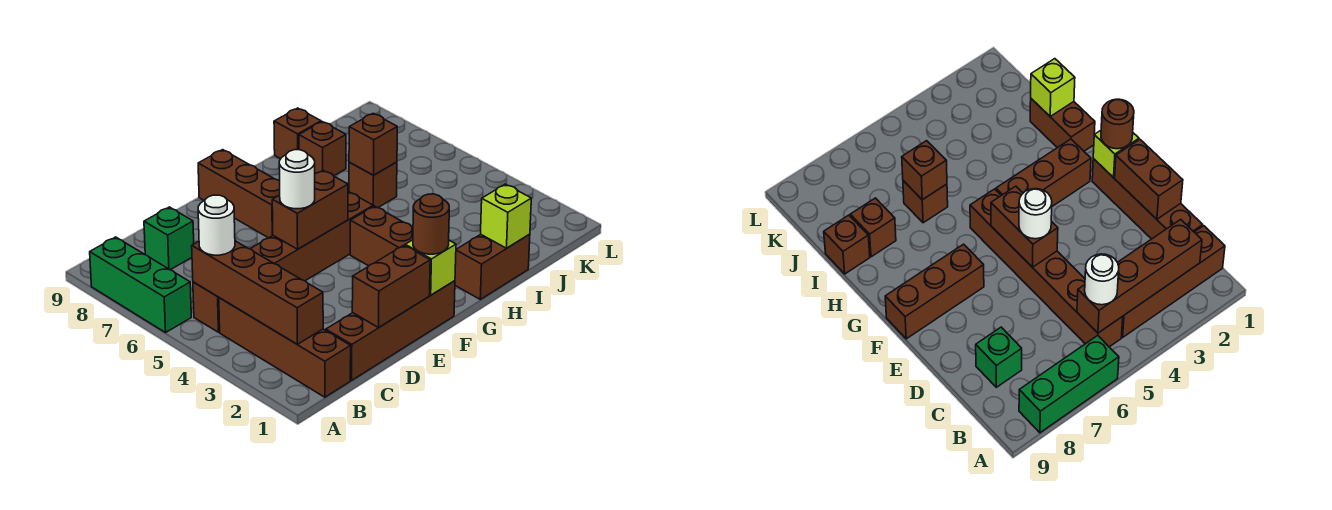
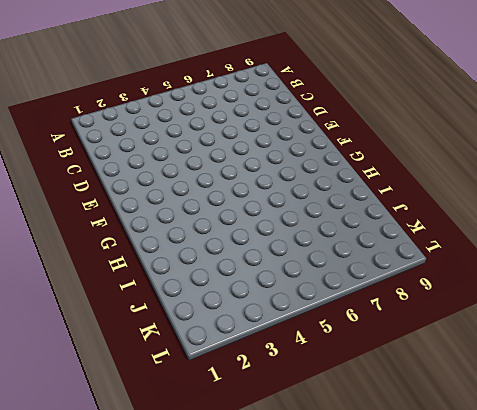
none -> green 1x3 brick [90,237,191,333]
none -> brown 1x4 brick [219,298,351,397]
none -> brown 1x6 brick [193,192,373,332]

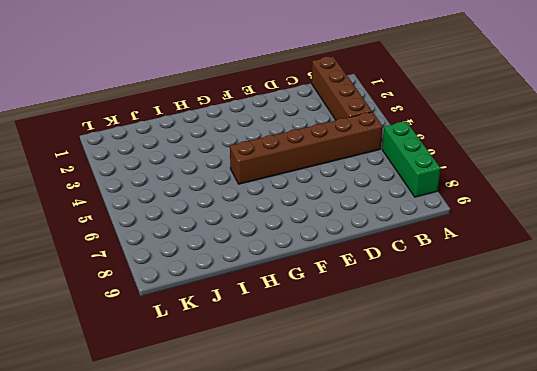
none -> brown 1x4 brick [326,281,455,380]
none -> green 1x1 brick [144,207,194,270]
none -> brown 1x3 brick [198,150,280,238]

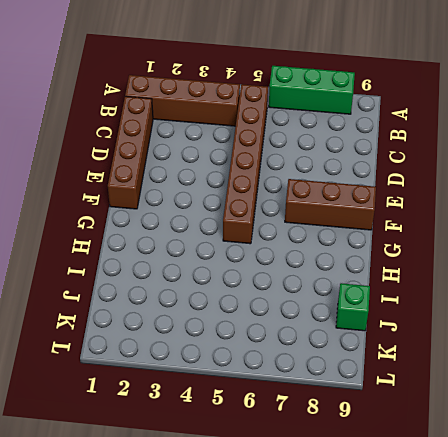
green 1x1 brick [336,283,370,331] -> green 1x1 brick moved to [144,207,194,270]
none -> brown 1x3 brick [350,206,413,266]
none -> brown 1x2 brick [455,234,530,299]
none -> brown 1x1 brick [349,162,397,208]

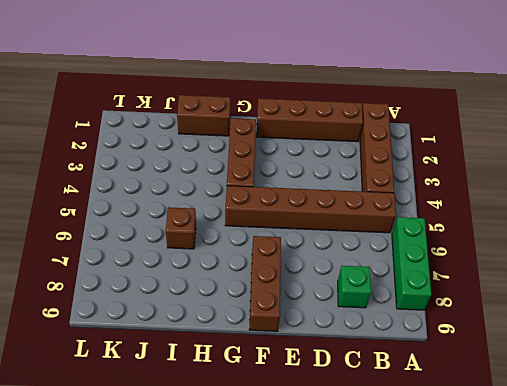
none -> brown 1x1 brick [299,122,346,176]
none -> brown 1x1 brick [274,108,321,159]
none -> brown 1x4 brick [192,241,323,344]

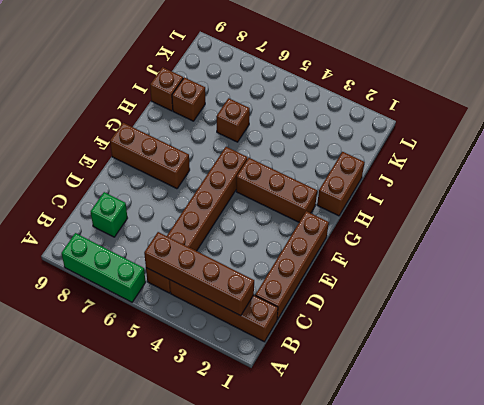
none -> brown 1x2 brick [352,245,430,328]
none -> brown 1x2 brick [272,170,348,249]
none -> lime 1x1 brick [405,240,456,295]

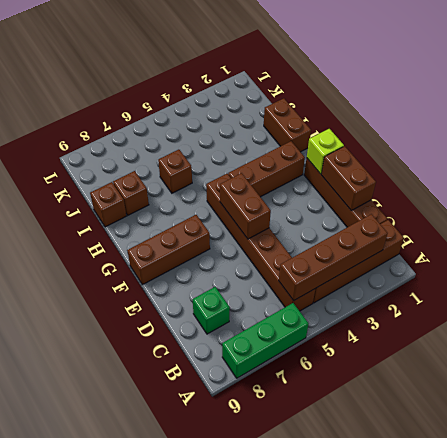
none -> lime 1x1 brick [481,184,531,248]
none -> brown 1x1 brick [349,114,397,175]
none -> white 1x1 round brick [198,195,235,255]

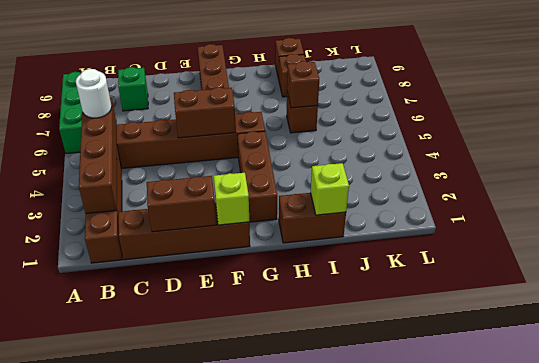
none -> white 1x1 round brick [279,150,315,209]
none -> brown 1x1 round brick [413,194,449,254]

